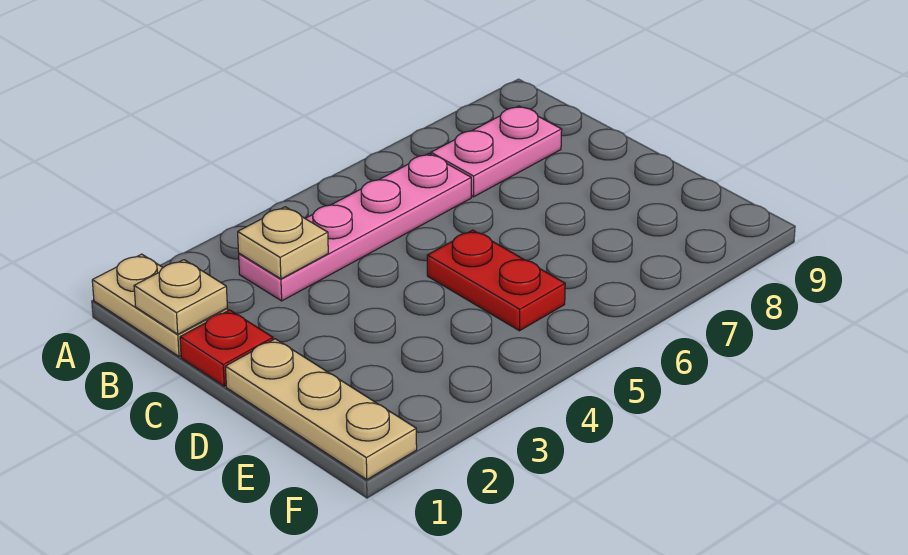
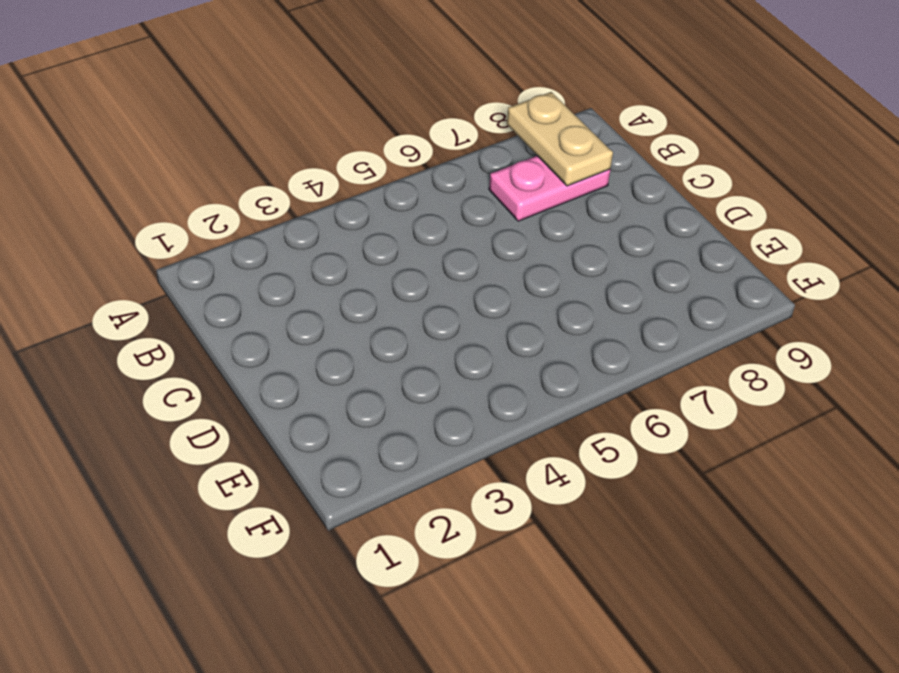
tan 1x2 plate [507,92,613,186] -> tan 1x2 plate moved to [92,254,228,357]
none -> pink 1x4 plate [239,154,471,301]
none -> red 1x1 plate [180,310,273,386]

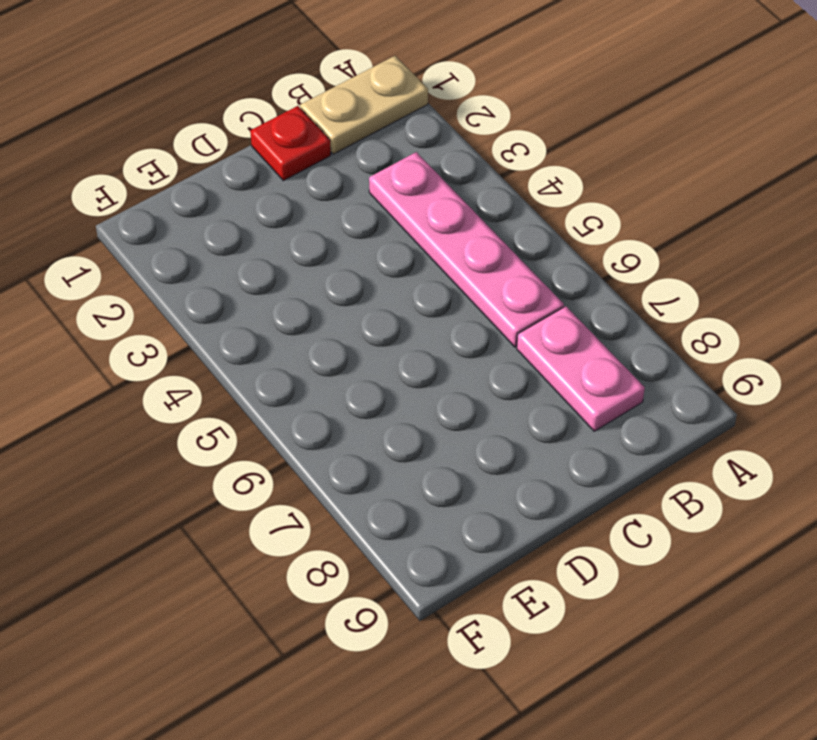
none -> tan 1x3 plate [225,339,417,479]
none -> red 1x2 plate [427,230,565,331]

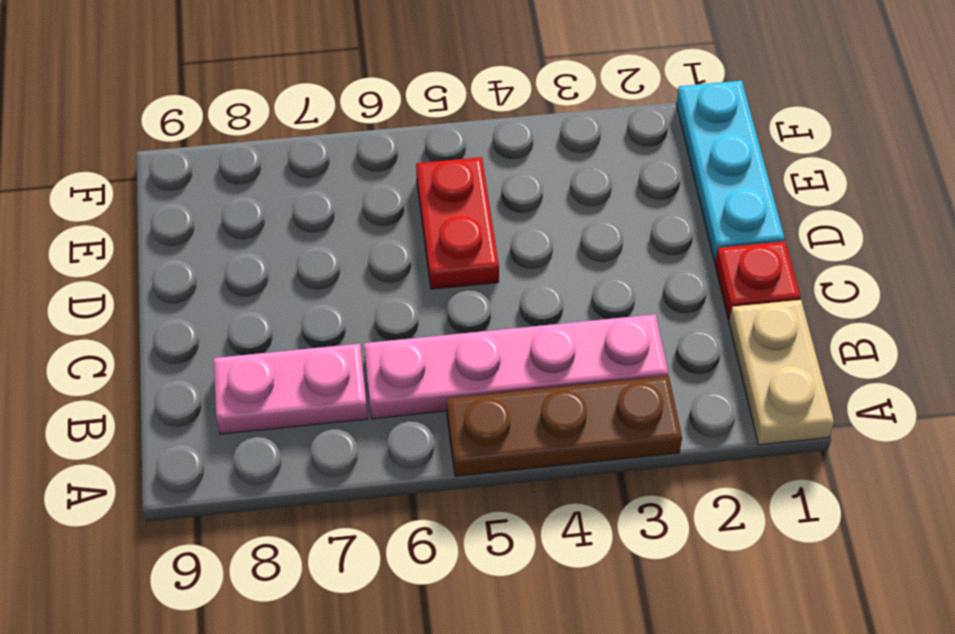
brown 1x3 plate [447,376,682,476] -> none
cyan 1x3 plate [676,81,785,262] -> tan 1x3 plate [225,339,417,479]
none -> tan 1x1 plate [134,260,227,334]
none -> tan 1x1 plate [238,207,328,279]

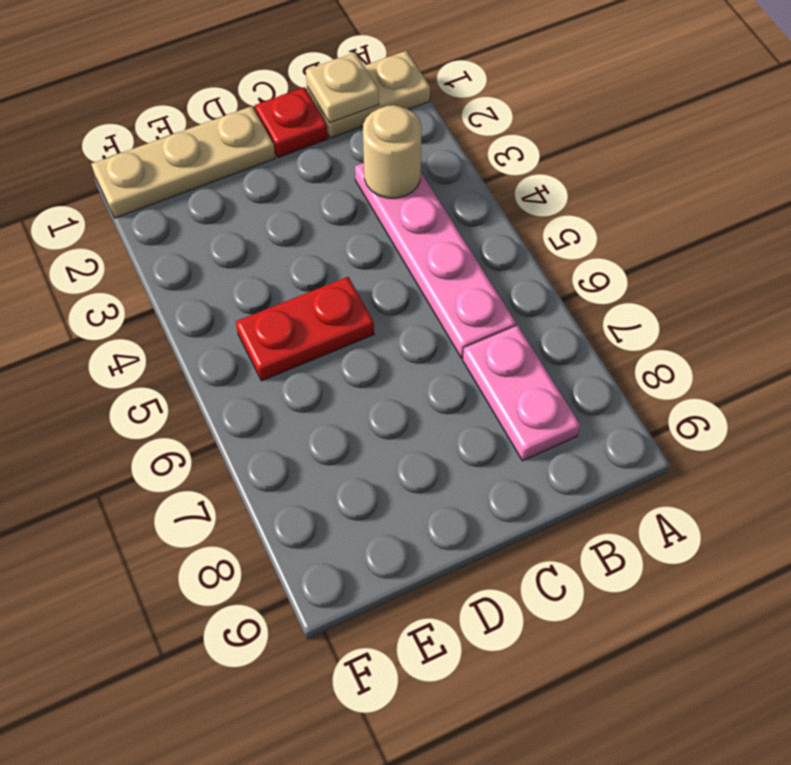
tan 1x1 round brick [363,105,422,198] -> tan 1x1 plate [238,207,328,279]

